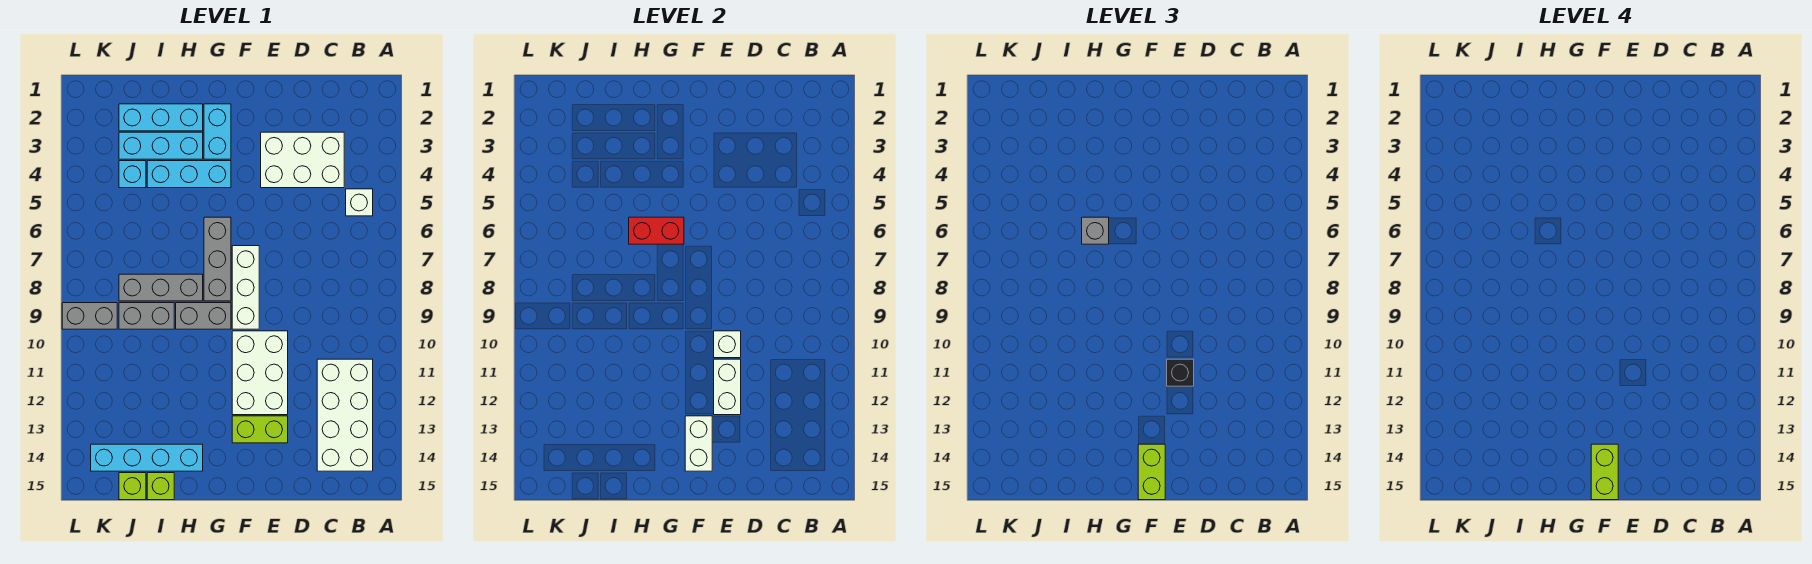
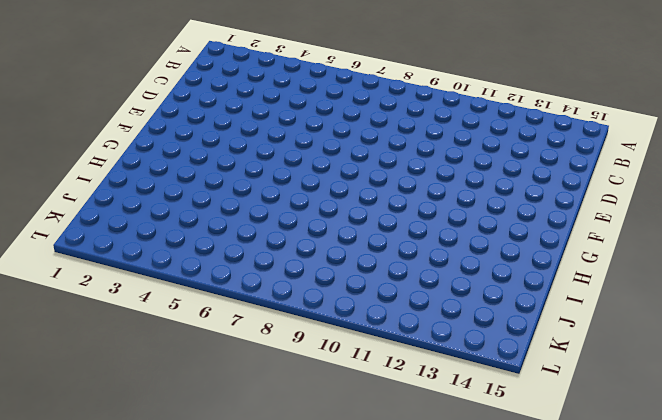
none -> white 1x1 brick [346,189,373,216]
none -> white 2x4 brick [317,359,373,471]
none -> white 2x3 brick [261,132,344,188]

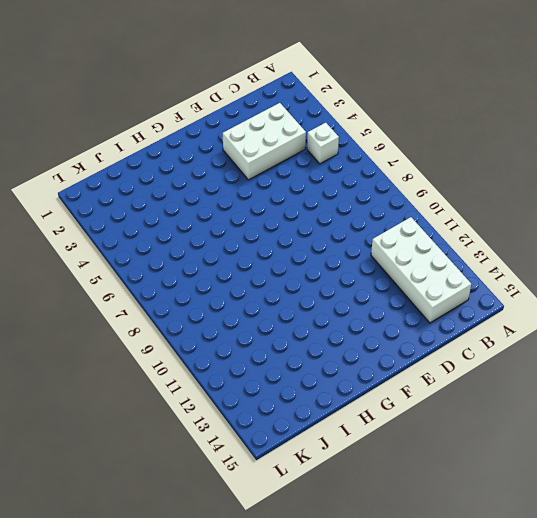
none -> white 2x3 brick [232,331,288,415]
none -> lime 1x2 brick [232,416,288,443]
none -> white 1x3 brick [232,246,259,329]

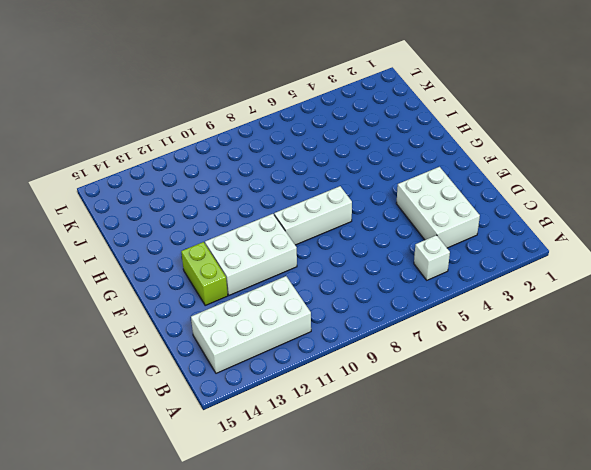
none -> cyan 1x2 brick [204,104,231,159]
none -> cyan 1x3 brick [147,161,231,188]
none -> grey 1x3 brick [204,217,231,301]

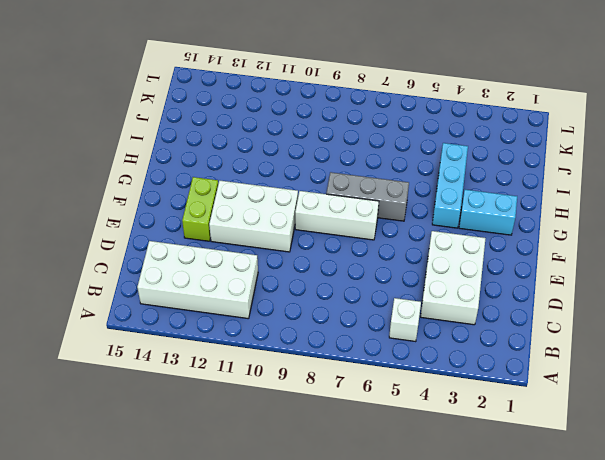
none -> grey 1x2 brick [176,303,231,329]
none -> cyan 1x3 brick [119,104,203,131]
none -> cyan 1x3 brick [119,132,203,159]

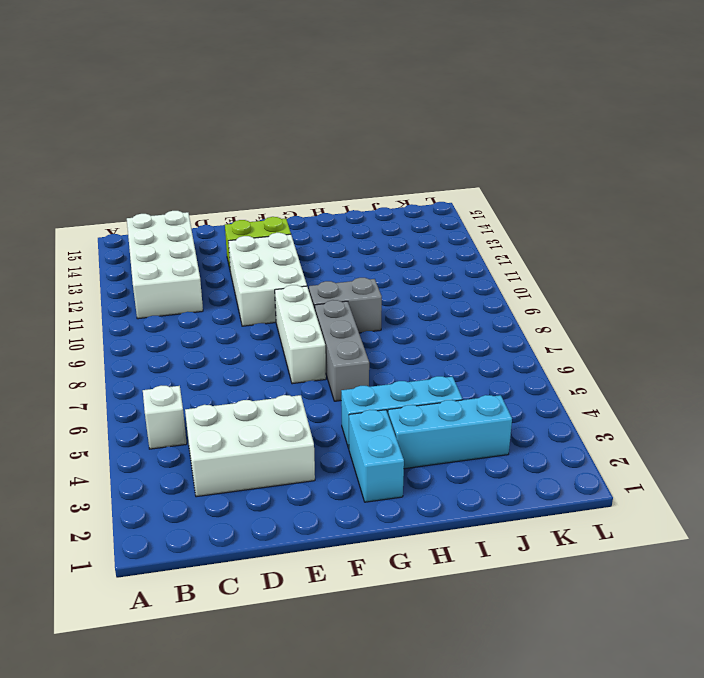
none -> cyan 1x3 brick [119,104,203,131]
none -> grey 1x3 brick [119,274,203,301]
none -> cyan 1x4 brick [91,444,203,471]

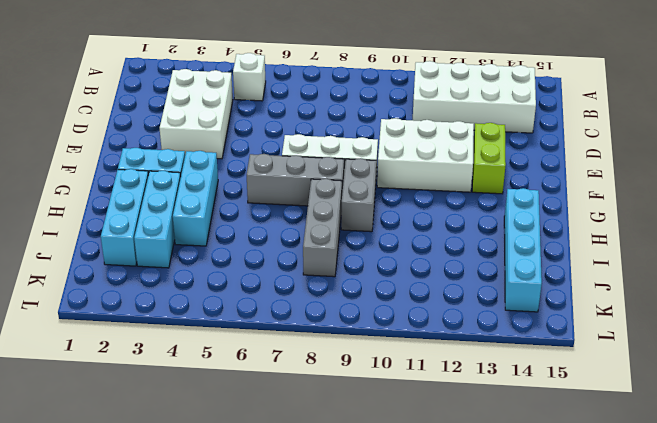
none -> grey 1x2 brick [119,303,174,329]
none -> lime 1x1 brick [147,473,174,500]
none -> cyan 1x1 brick [119,161,146,188]

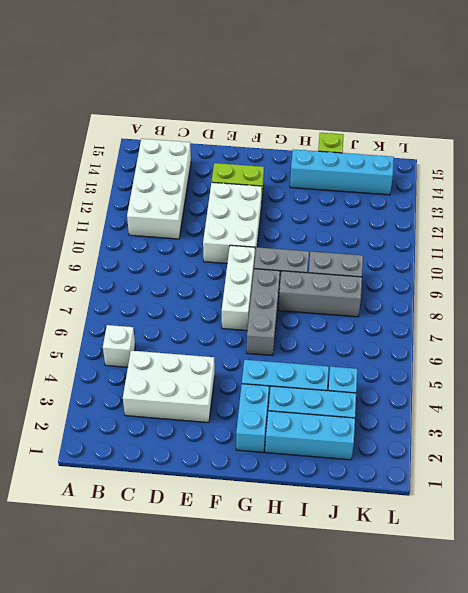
none -> lime 1x1 brick [119,473,146,500]
none -> grey 1x2 brick [62,303,117,329]
none -> white 1x1 brick [714,331,741,358]

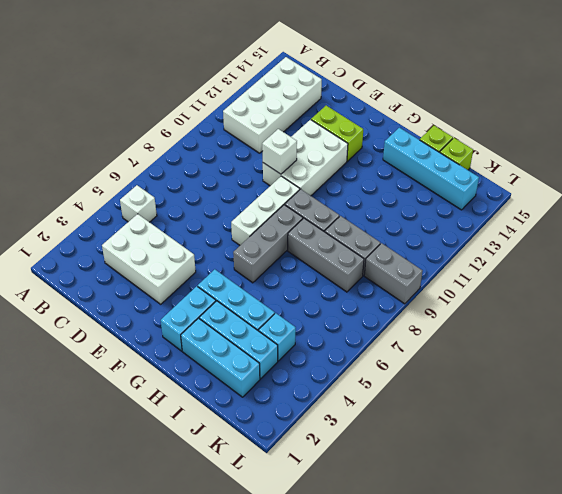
none -> white 1x2 brick [714,359,741,415]
none -> white 1x2 brick [685,416,712,471]
none -> red 1x2 brick [629,217,684,244]

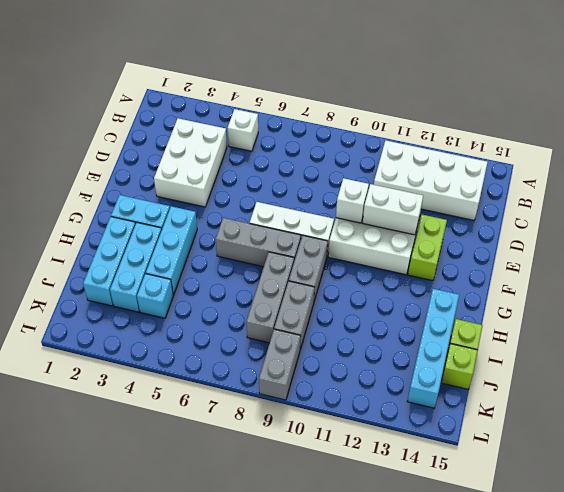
none -> white 1x2 brick [685,416,712,471]
none -> red 1x2 brick [629,217,684,244]
none -> black 1x1 brick [1167,359,1194,386]

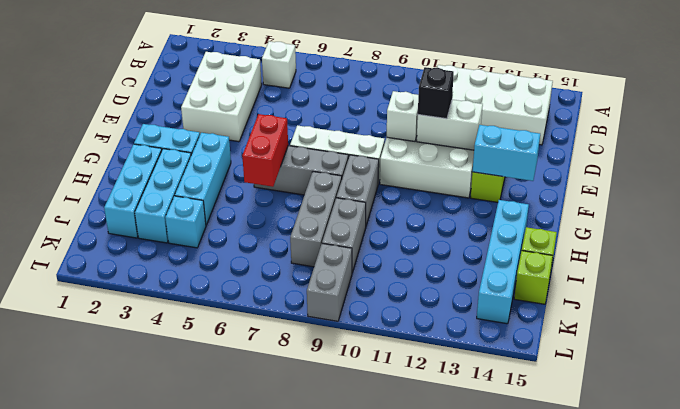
cyan 1x2 brick [472,125,540,181] -> white 1x2 brick [685,416,712,471]
none -> lime 1x2 brick [1138,444,1165,500]
none -> grey 1x1 brick [1082,217,1109,244]
none -> lime 1x2 brick [1591,444,1618,500]

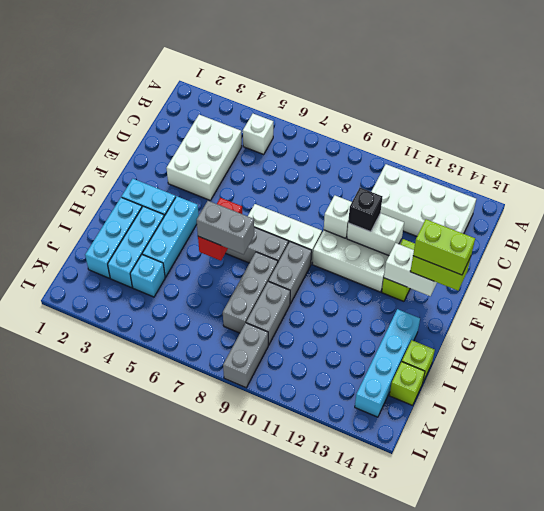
grey 1x2 brick [197,201,254,254] -> grey 1x1 brick [1082,217,1109,244]

